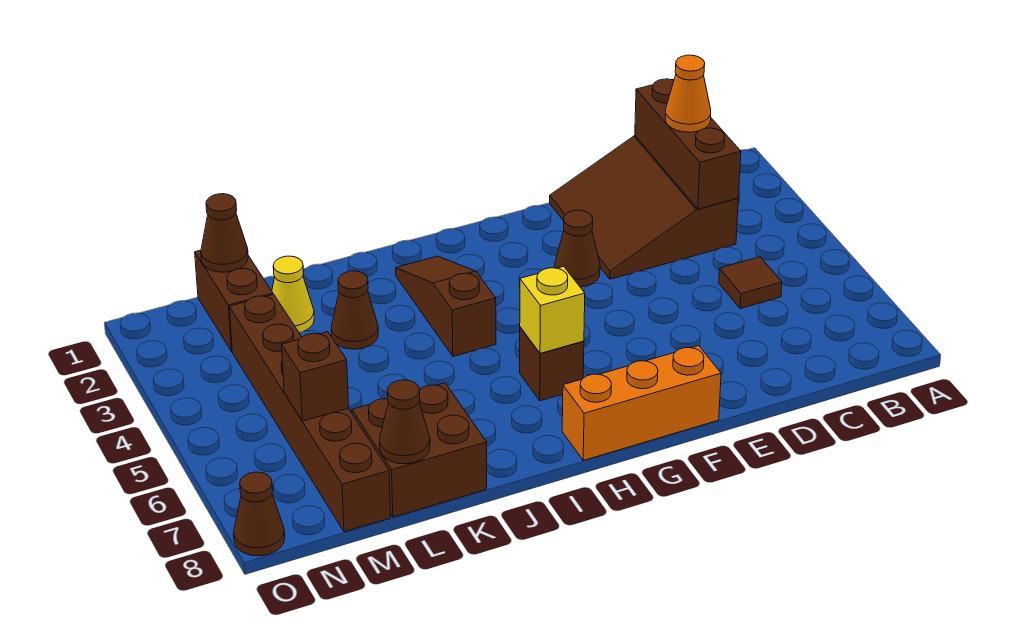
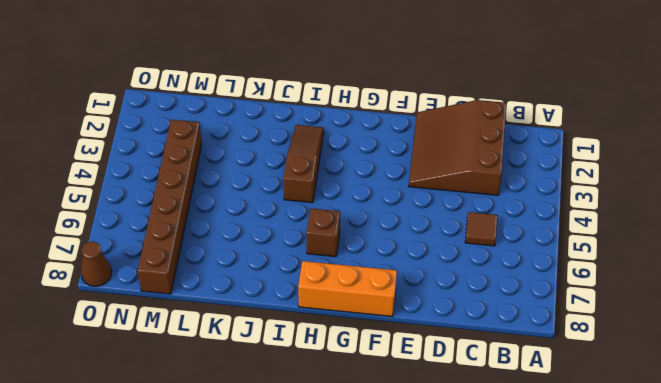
none -> brown 1x1 cone [555,210,600,287]
none -> brown 1x1 cone [331,271,378,349]
none -> brown 2x2 brick [352,383,487,517]

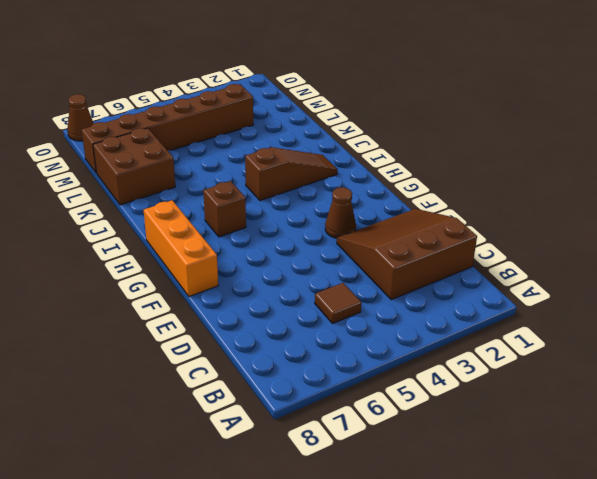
none -> brown 1x1 cone [331,271,378,349]
none -> yellow 1x1 cone [272,256,314,333]
none -> brown 1x2 brick [195,250,273,351]

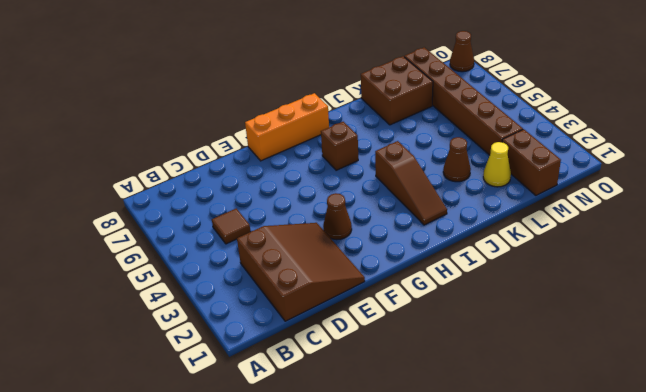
none -> brown 1x3 brick [635,79,741,209]
none -> yellow 1x1 brick [520,266,585,353]
none -> brown 1x1 cone [380,380,430,464]

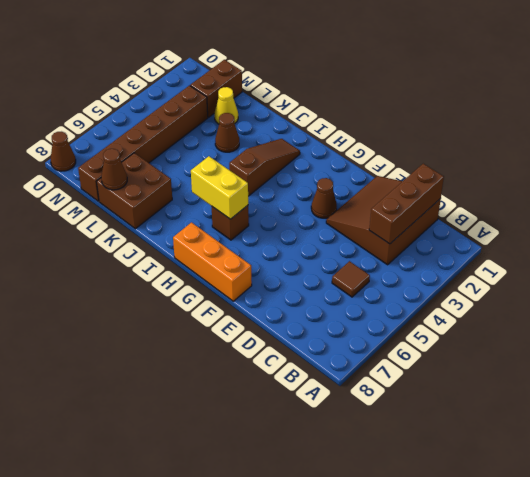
yellow 1x2 brick [191,156,248,219] -> yellow 1x1 brick [520,266,585,353]
none -> brown 1x1 cone [201,194,248,272]
none -> brown 1x1 brick [282,332,349,421]
none -> orange 1x1 cone [665,55,711,132]

